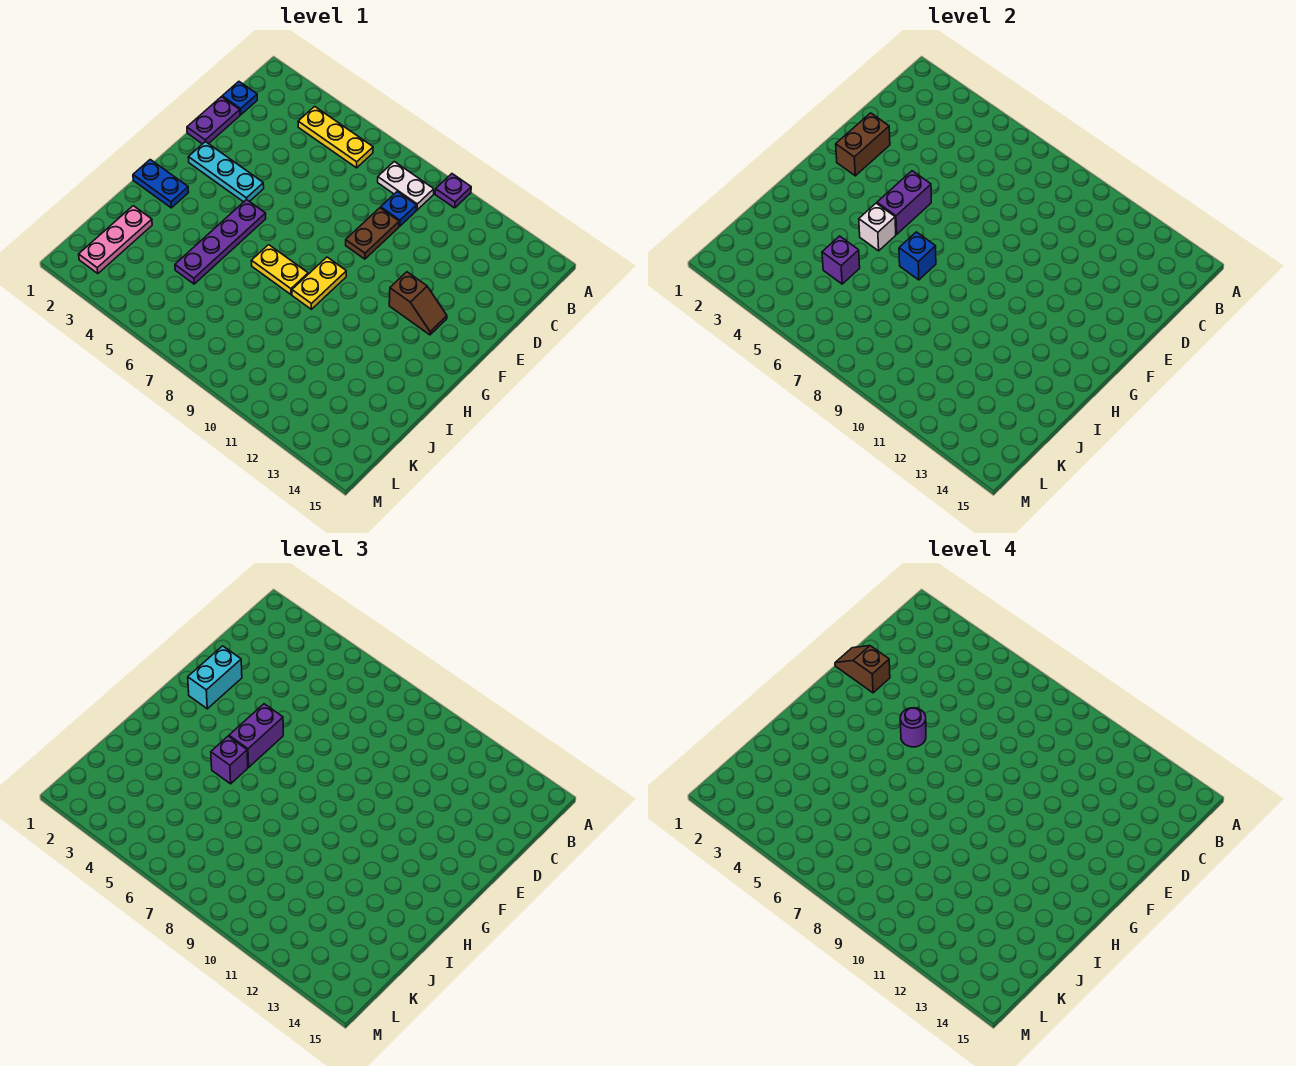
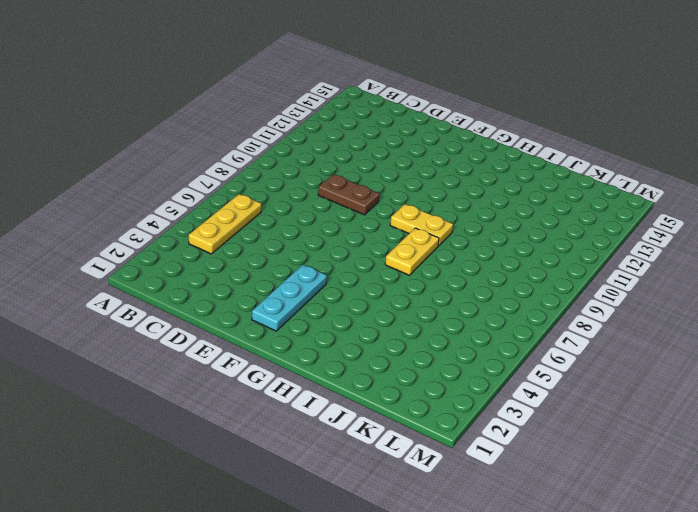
none -> purple 1x1 plate [435,174,471,208]
none -> white 1x2 plate [378,162,434,210]
none -> blue 1x1 plate [222,82,257,115]

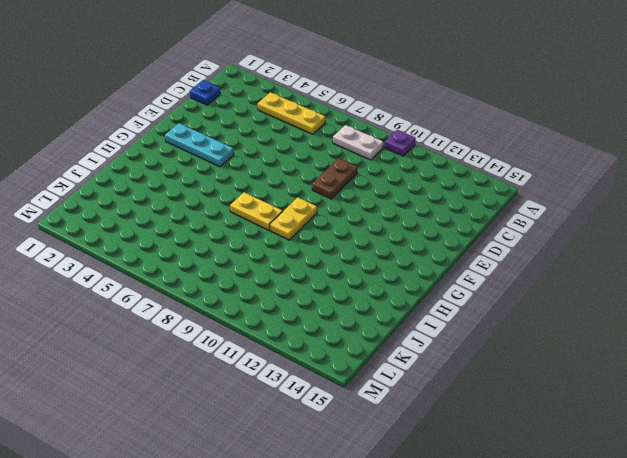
none -> blue 1x1 plate [381,192,417,226]
none -> purple 1x2 plate [187,97,240,144]
none -> brown 1x2 slope [389,272,447,335]

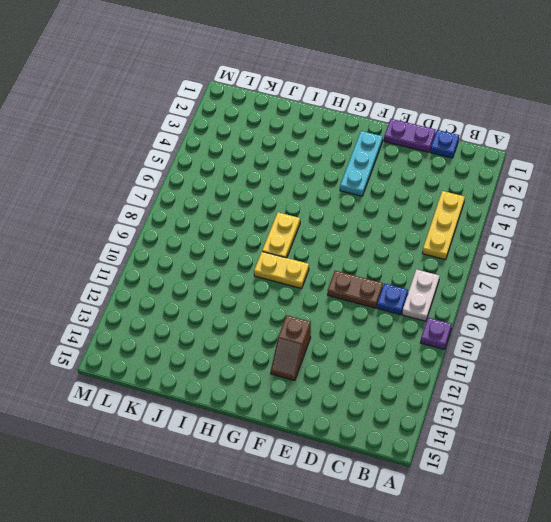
none -> purple 1x4 plate [175,200,266,284]
none -> blue 1x2 plate [133,160,189,208]
none -> pink 1x3 plate [79,206,152,274]

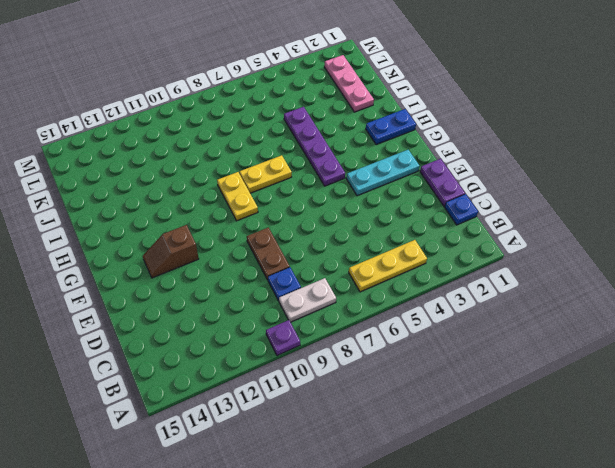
none -> brown 1x2 brick [836,113,890,176]
none -> purple 1x2 brick [877,171,931,234]
none -> white 1x1 brick [859,203,896,251]

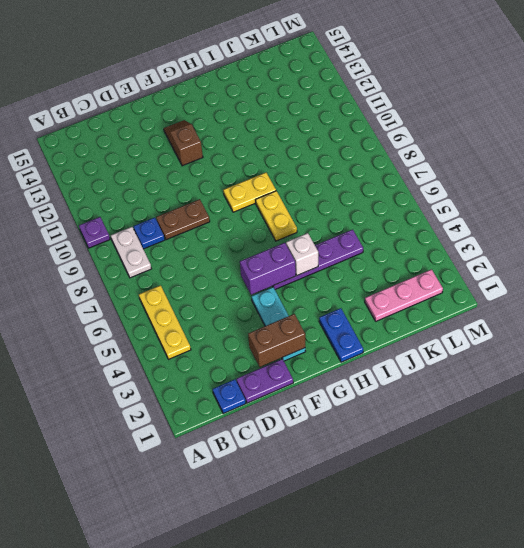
none -> blue 1x1 brick [899,232,936,280]
none -> purple 1x1 brick [822,236,860,284]
none -> cyan 1x2 brick [188,646,242,709]

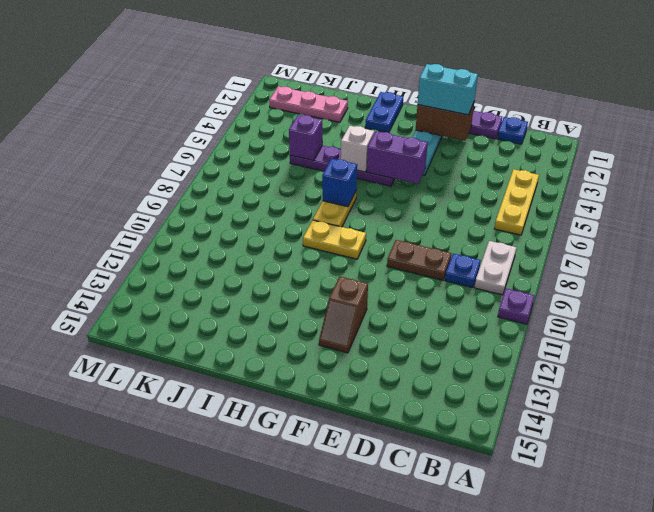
none -> purple 1x2 brick [229,704,283,767]
none -> purple 1x1 brick [211,736,248,784]
none -> brown 1x2 slope [835,646,890,693]

